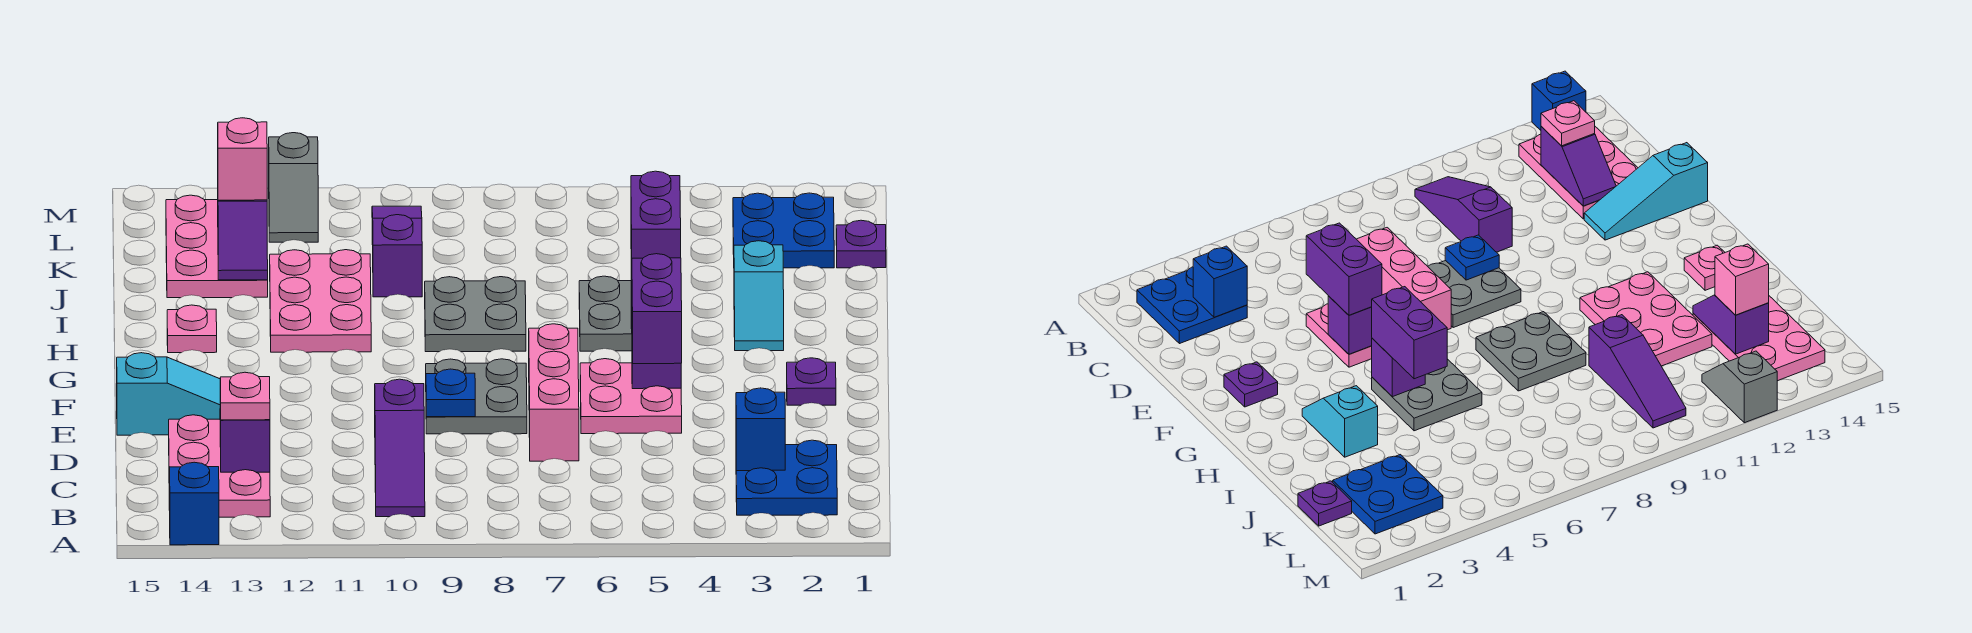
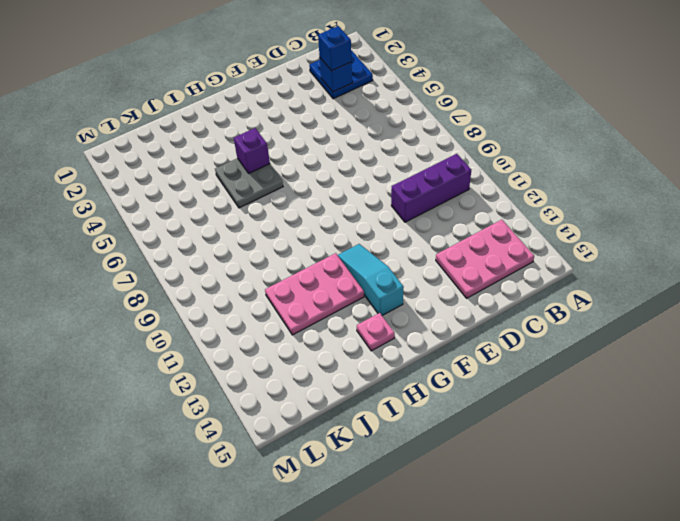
purple 1x3 brick [391,154,471,222] -> purple 1x3 slope [375,379,425,517]
blue 1x1 brick [318,26,352,71] -> blue 1x1 brick moved to [169,462,219,545]
cyan 1x3 slope [338,244,404,315] -> cyan 1x3 slope moved to [117,353,220,435]
none -> pink 1x3 brick [529,324,579,461]
none -> pink 2x2 plate [580,359,682,434]
none -> grey 2x2 plate [426,359,527,434]

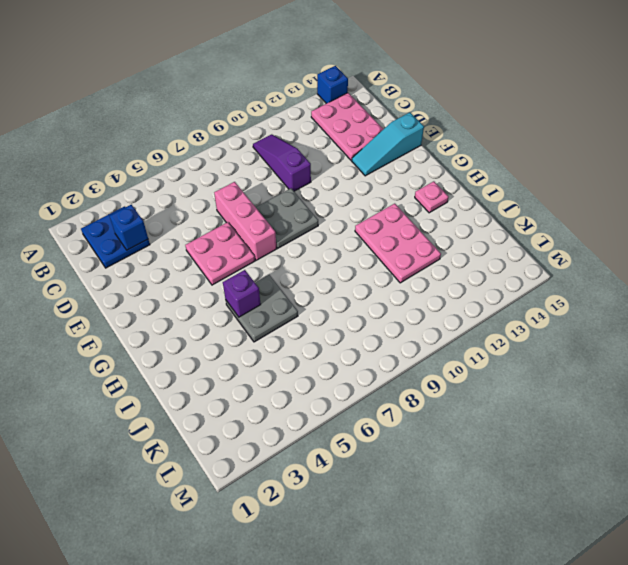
none -> purple 1x1 plate [787,358,836,405]
none -> cyan 1x2 slope [734,241,784,351]
none -> grey 2x2 plate [425,277,526,352]

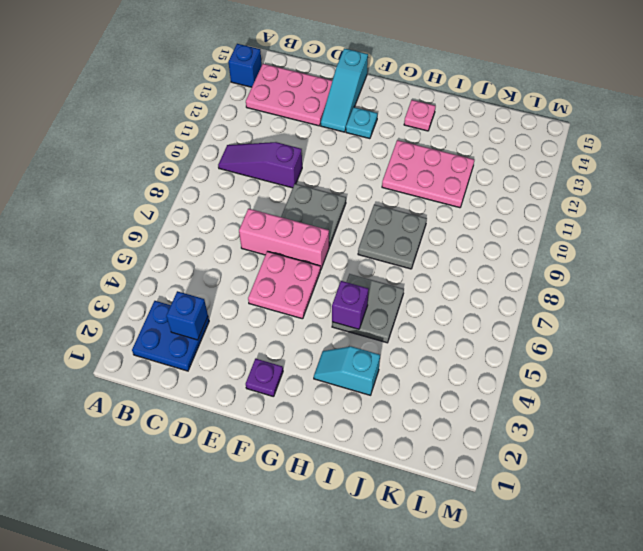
cyan 1x1 plate [346,107,378,139] -> none
none -> purple 1x3 slope [372,206,422,297]
none -> pink 2x3 plate [166,195,268,298]
none -> purple 1x1 plate [836,220,886,268]

